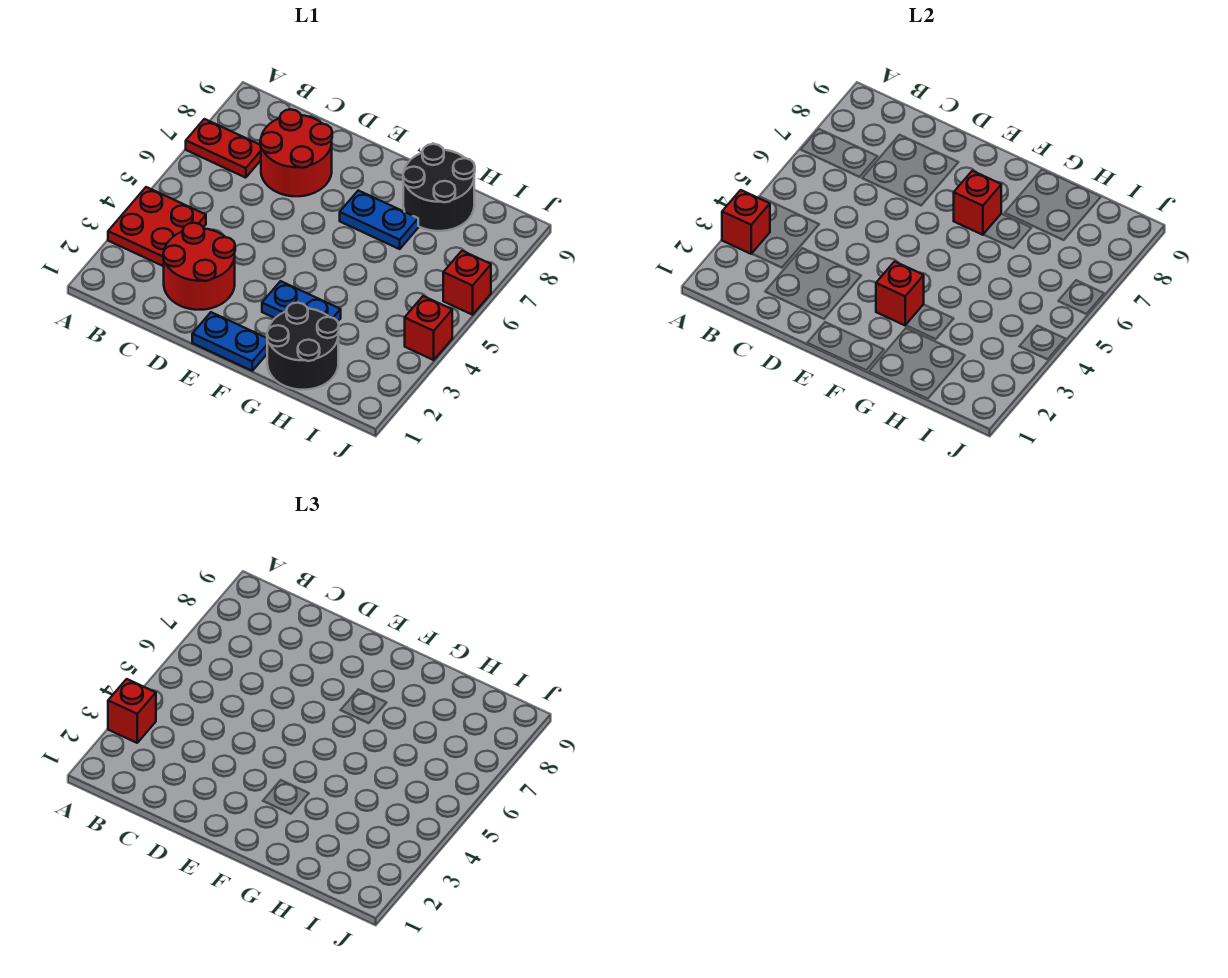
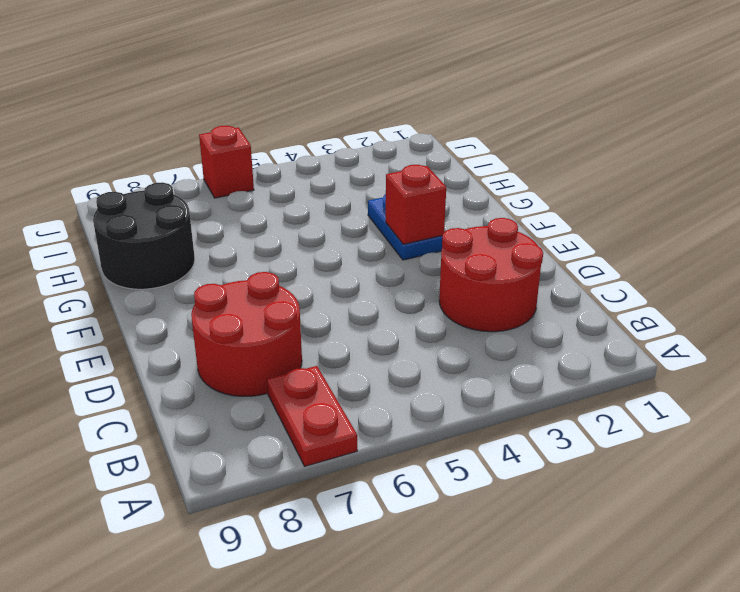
none -> red 2x2 plate [108,187,206,266]
none -> blue 1x2 plate [192,312,267,371]
none -> blue 1x2 plate [340,190,418,249]

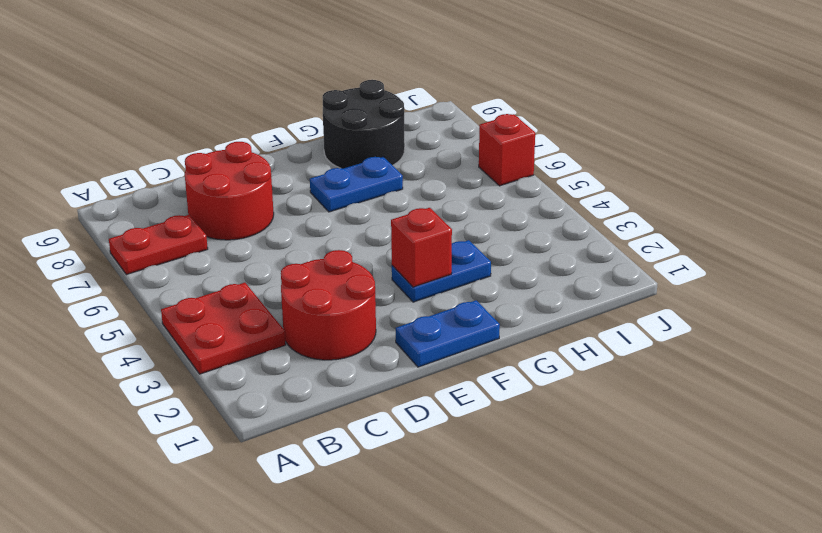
none -> black 2x2 round brick [267,303,339,390]
none -> red 1x1 brick [405,296,452,360]
none -> red 1x1 brick [722,190,770,254]

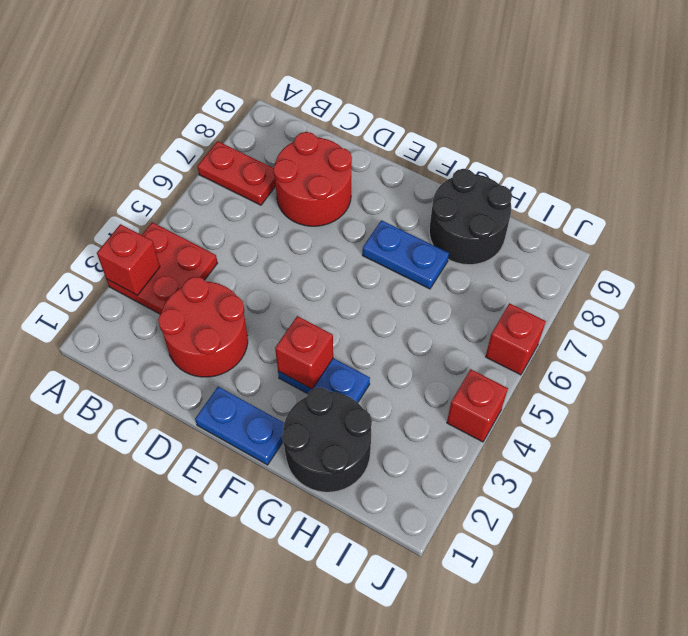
none -> red 1x1 brick [954,171,1001,235]
none -> red 1x1 brick [108,679,156,743]

